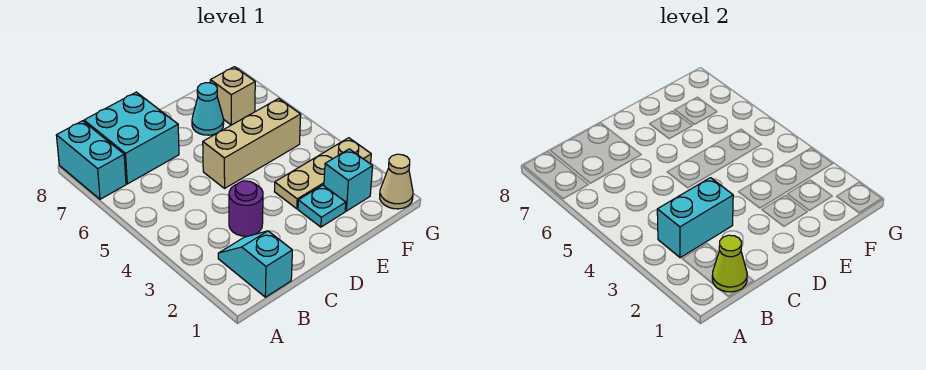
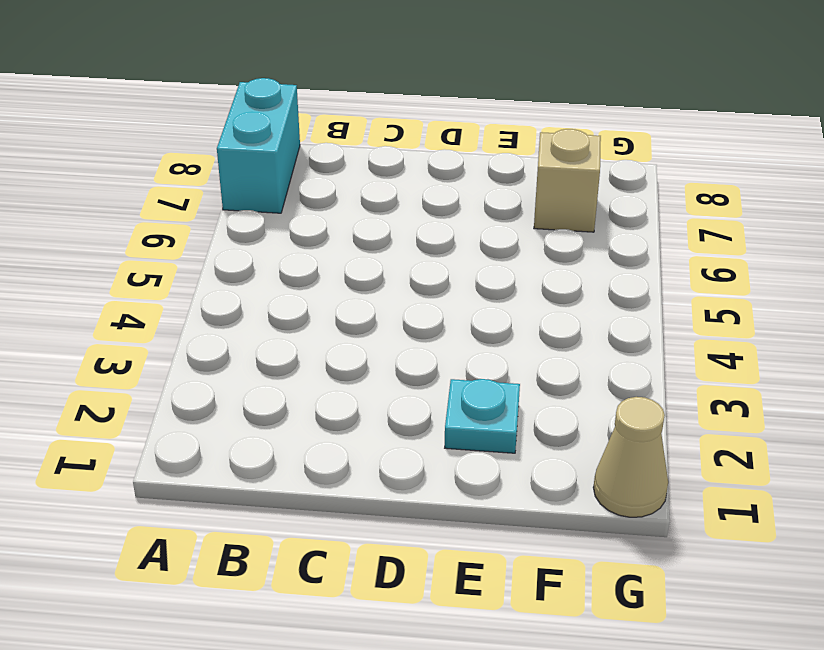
none -> cyan 1x2 slope [218,231,292,297]
none -> cyan 2x2 brick [84,92,179,184]
none -> purple 1x1 round brick [229,181,263,236]

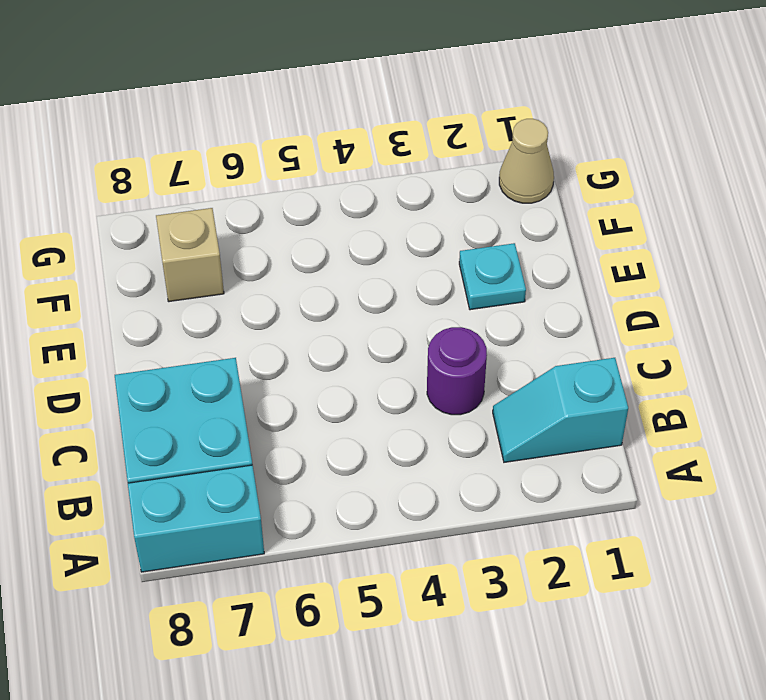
none -> tan 1x3 brick [203,99,301,188]
none -> tan 1x3 plate [274,138,371,209]
none -> cyan 1x1 cone [192,83,224,135]

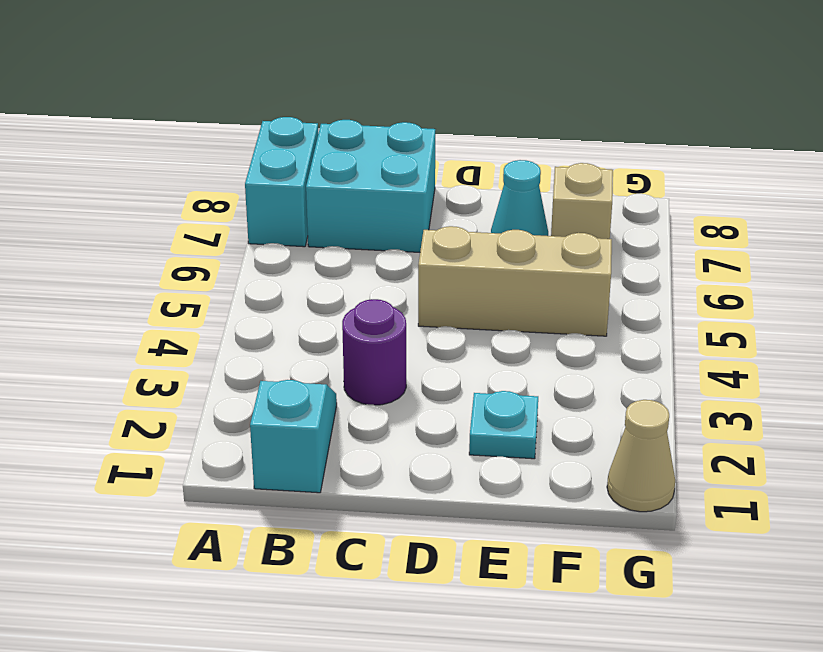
none -> tan 1x3 plate [274,138,371,209]
none -> cyan 1x1 brick [324,149,373,211]
none -> lime 1x1 cone [712,235,747,292]

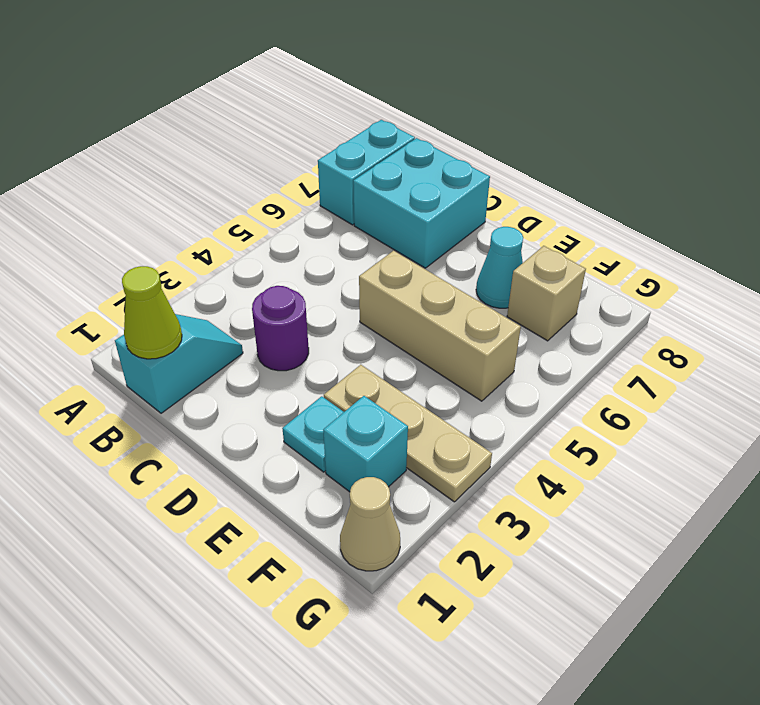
none -> cyan 1x2 brick [657,178,733,258]

